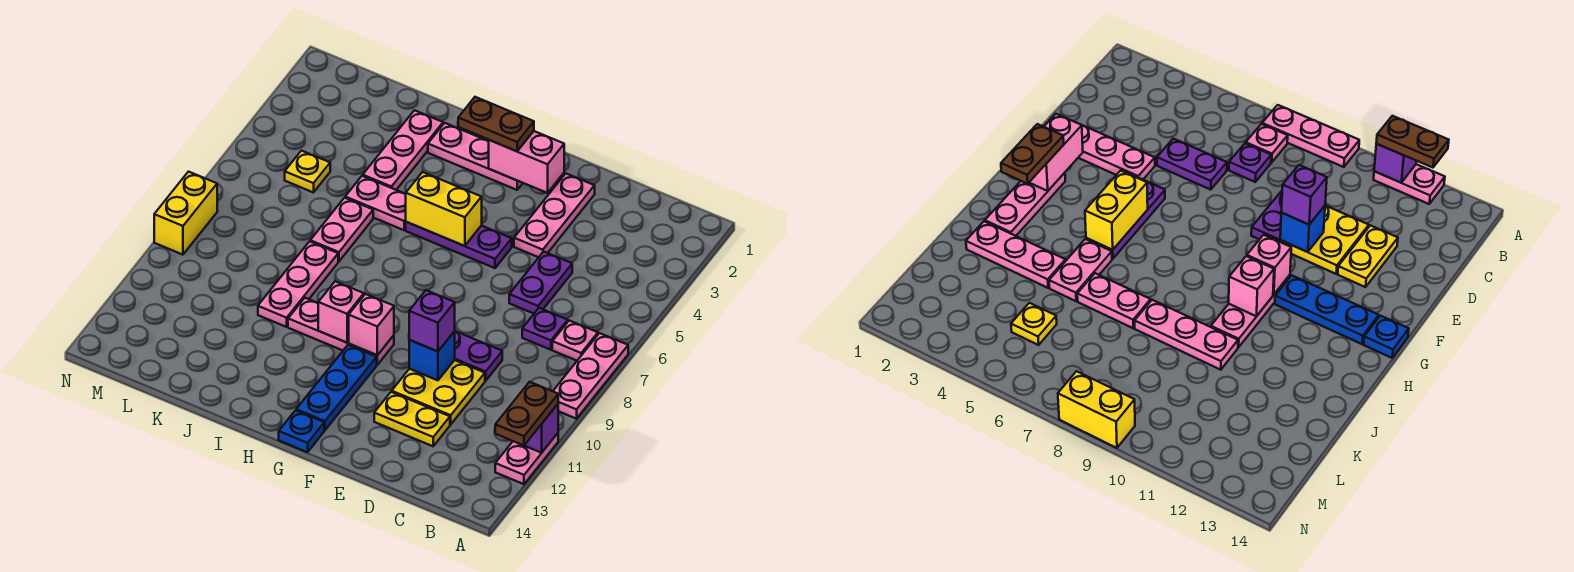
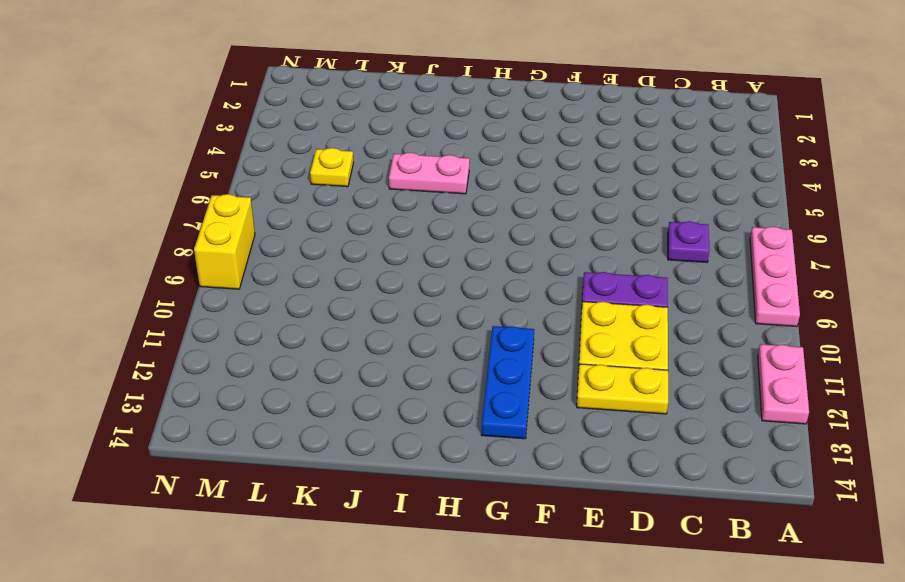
none -> pink 1x1 plate [552,321,598,361]
none -> purple 1x2 plate [509,252,572,314]
none -> pink 1x3 plate [514,174,595,257]

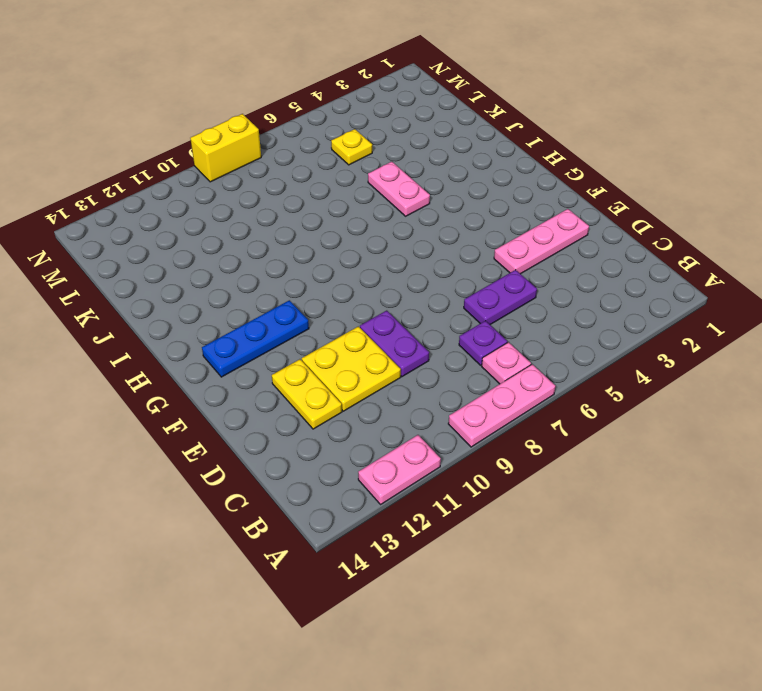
none -> purple 1x3 plate [406,222,512,268]
none -> pink 1x3 plate [428,123,523,190]
none -> pink 1x3 plate [288,298,394,365]

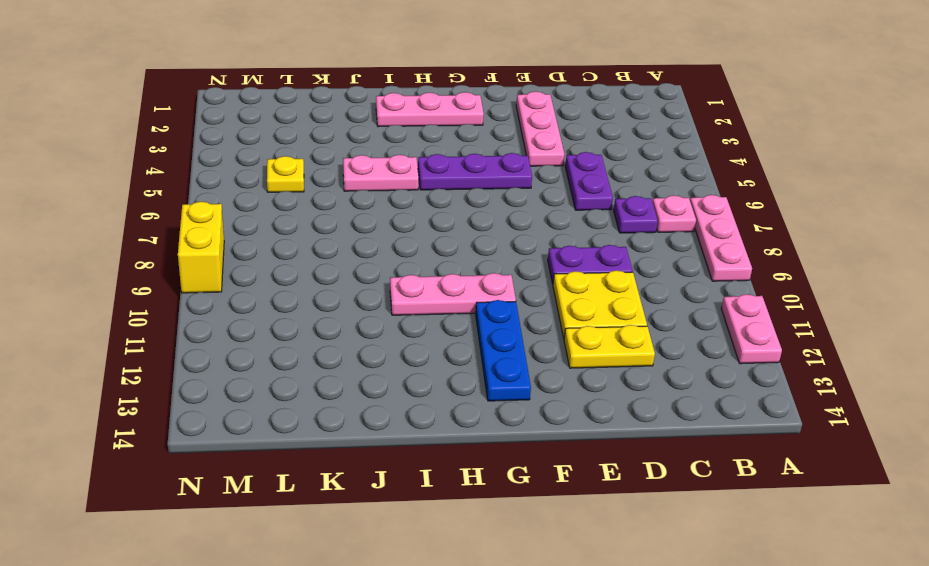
none -> blue 1x1 plate [279,410,324,452]
none -> pink 1x3 plate [363,110,443,190]
none -> pink 1x2 plate [310,198,373,261]

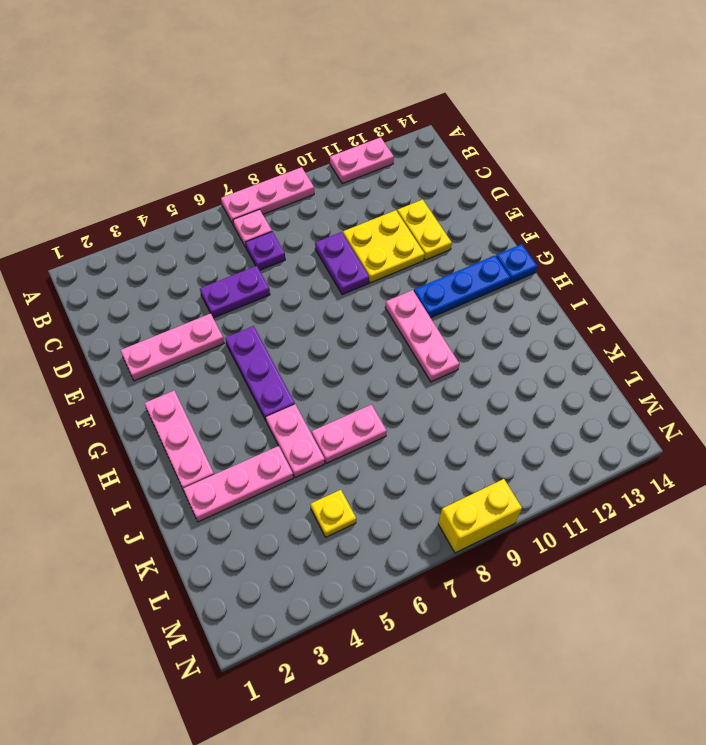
none -> pink 1x3 plate [258,241,338,327]
none -> purple 1x1 brick [524,404,558,453]
none -> blue 1x1 brick [409,331,455,380]

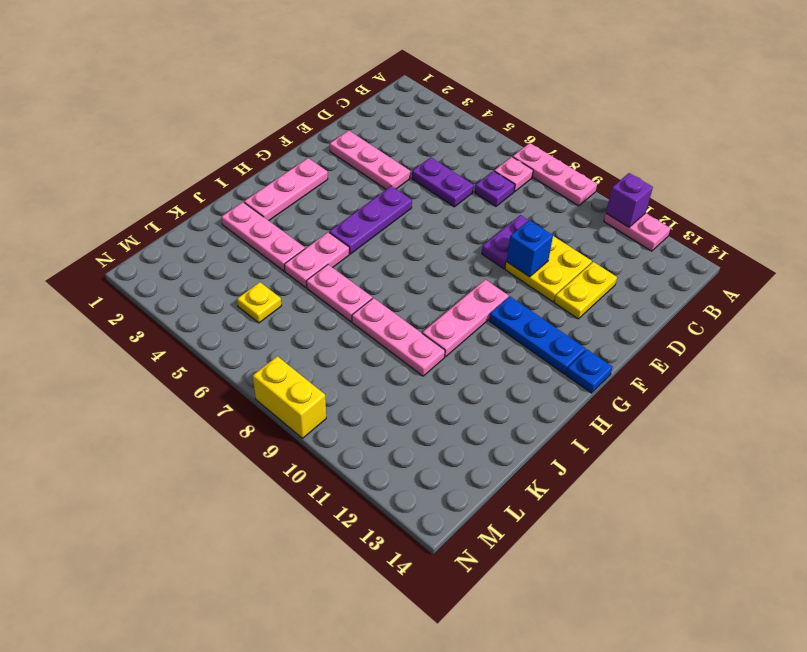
none -> pink 1x2 brick [489,131,564,193]
none -> yellow 1x2 brick [406,172,482,246]
none -> pink 1x1 brick [349,294,394,355]

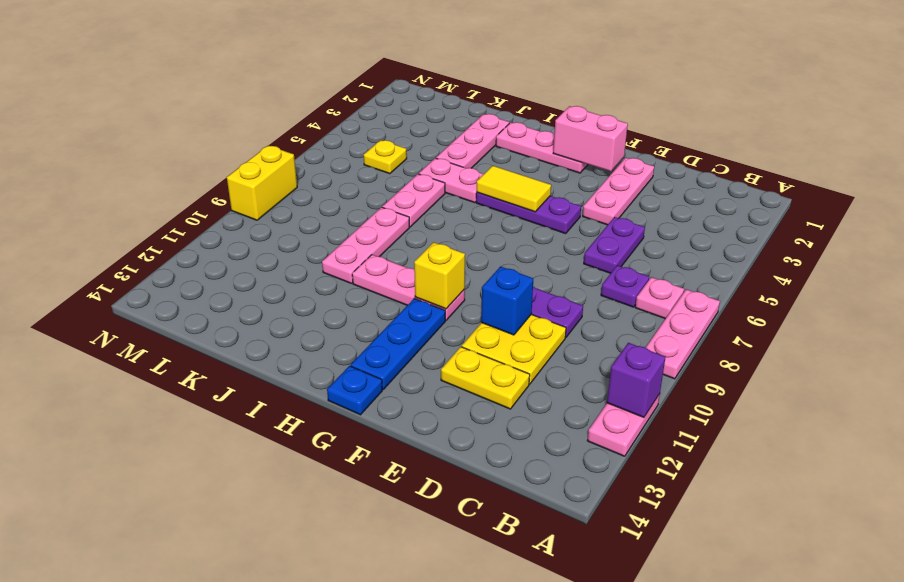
yellow 1x2 tile [477,166,551,212] -> yellow 1x2 brick [406,172,482,246]
yellow 1x1 brick [414,242,465,309] -> pink 1x1 brick [349,294,394,355]
none -> pink 1x1 brick [318,281,364,343]
none -> brown 1x2 plate [495,382,558,445]
none -> purple 1x1 brick [409,290,455,352]

